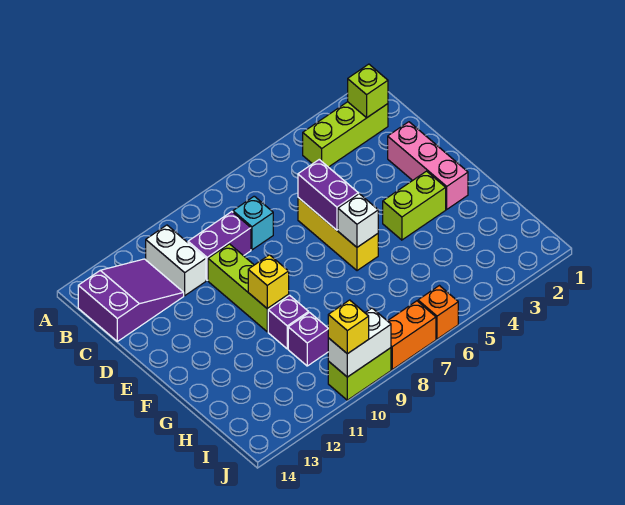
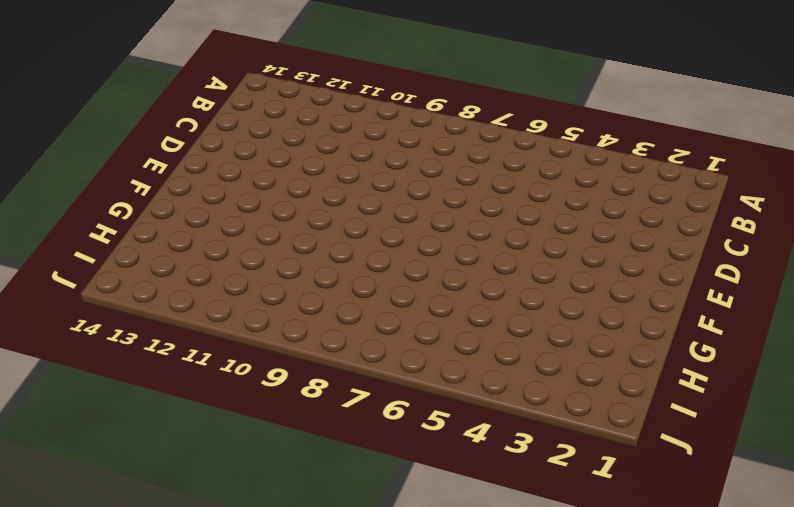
none -> lime 1x3 brick [303,102,388,167]
none -> white 1x2 brick [146,225,206,296]
none -> purple 2x3 slope [78,259,184,341]

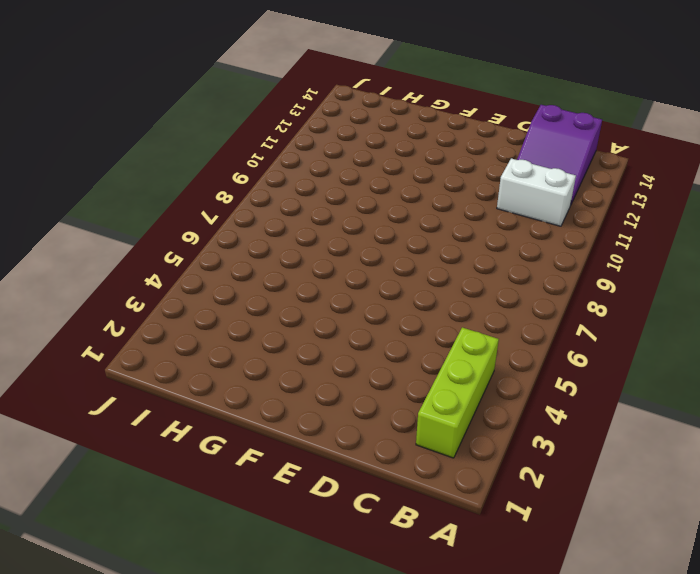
none -> cyan 1x1 brick [233,196,273,250]
none -> purple 1x2 brick [188,212,251,280]
none -> pink 1x3 brick [388,122,468,209]

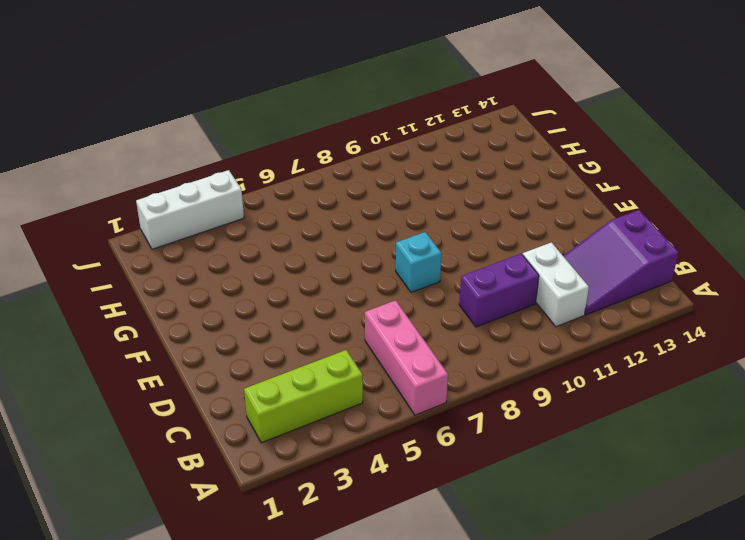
pink 1x3 brick [365,300,448,415] -> pink 1x3 brick moved to [388,122,468,209]
cyan 1x1 brick [396,232,441,292] -> cyan 1x1 brick moved to [233,196,273,250]
white 1x3 brick [136,170,244,249] -> none
none -> yellow 1x3 brick [298,198,378,271]
none -> lime 1x3 brick [208,244,289,332]
none -> lime 1x2 brick [383,171,446,240]

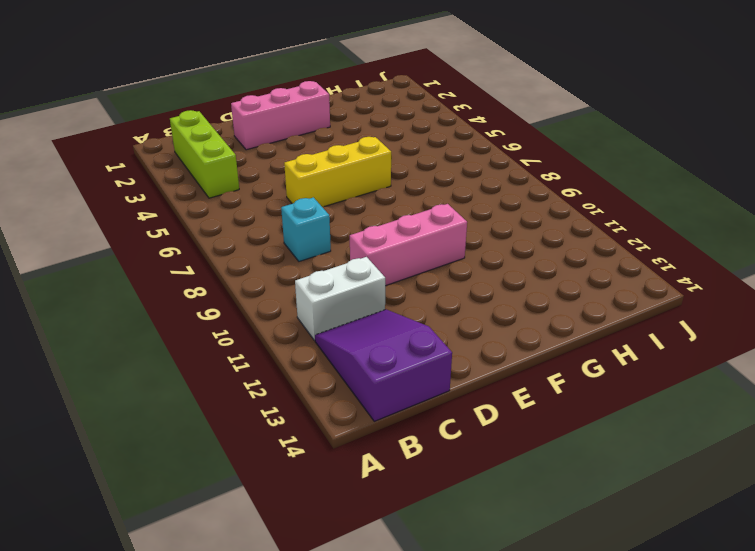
pink 1x3 brick [350,204,467,286] -> lime 1x3 brick [208,244,289,332]
none -> purple 1x2 brick [188,212,251,280]
none -> lime 1x2 brick [383,171,446,240]
none -> purple 1x1 brick [268,295,309,349]

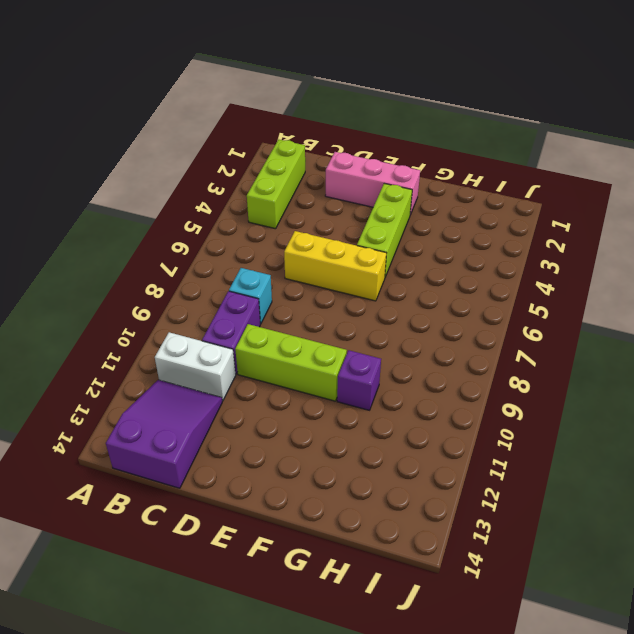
lime 1x3 brick [357,183,412,277] -> lime 1x2 brick [383,171,446,240]
none -> purple 1x1 brick [288,313,328,366]
none -> orange 1x1 brick [418,286,458,339]
none -> orange 1x2 brick [388,301,436,370]

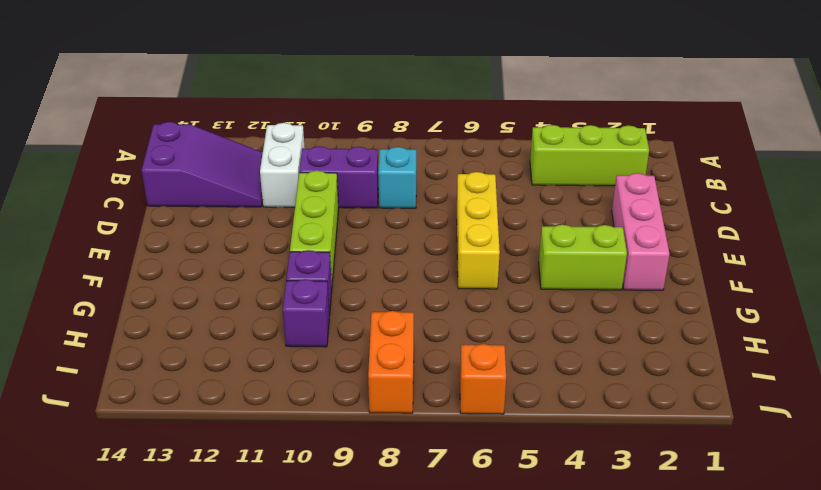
orange 1x2 brick [368,311,414,413] -> orange 1x2 brick turned to [388,301,436,370]
none -> lime 1x2 brick [328,348,391,400]
none -> lime 1x1 brick [348,64,388,118]
none -> purple 1x2 brick [298,160,358,230]

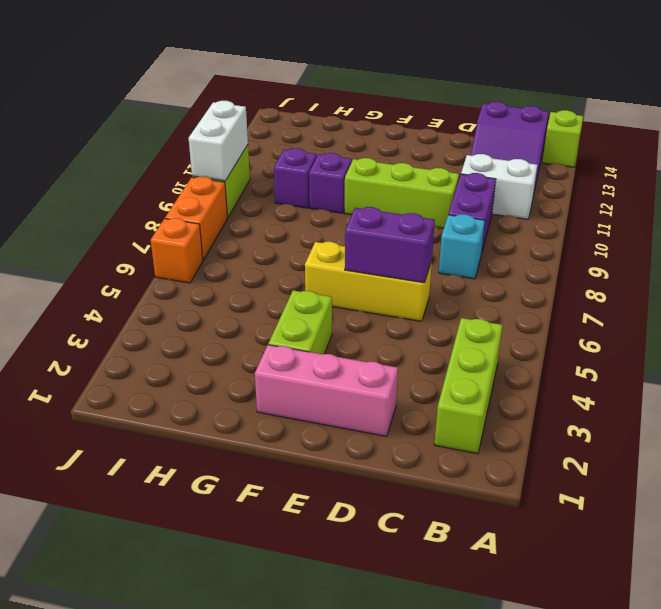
lime 1x1 brick [542,110,583,167] -> lime 1x1 brick moved to [348,64,388,118]
none -> white 1x1 brick [338,194,378,247]
none -> yellow 1x1 brick [248,255,289,309]
none -> yellow 1x1 brick [328,300,369,354]

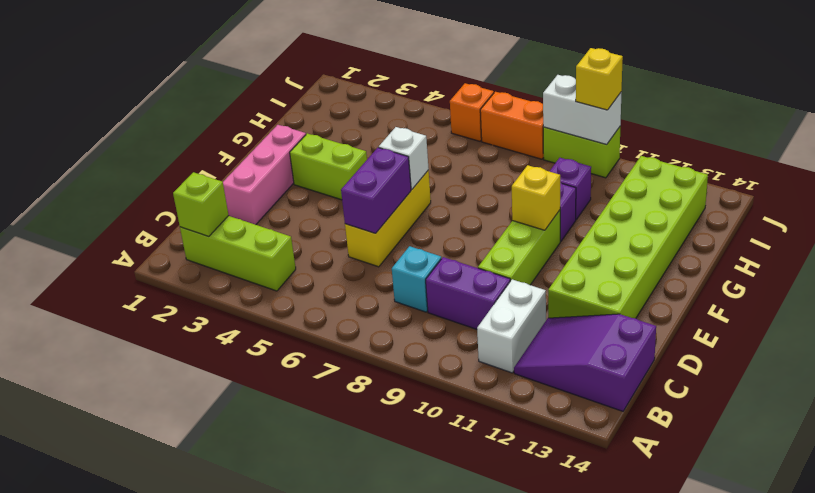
lime 2x6 brick [548,156,708,318] -> none

